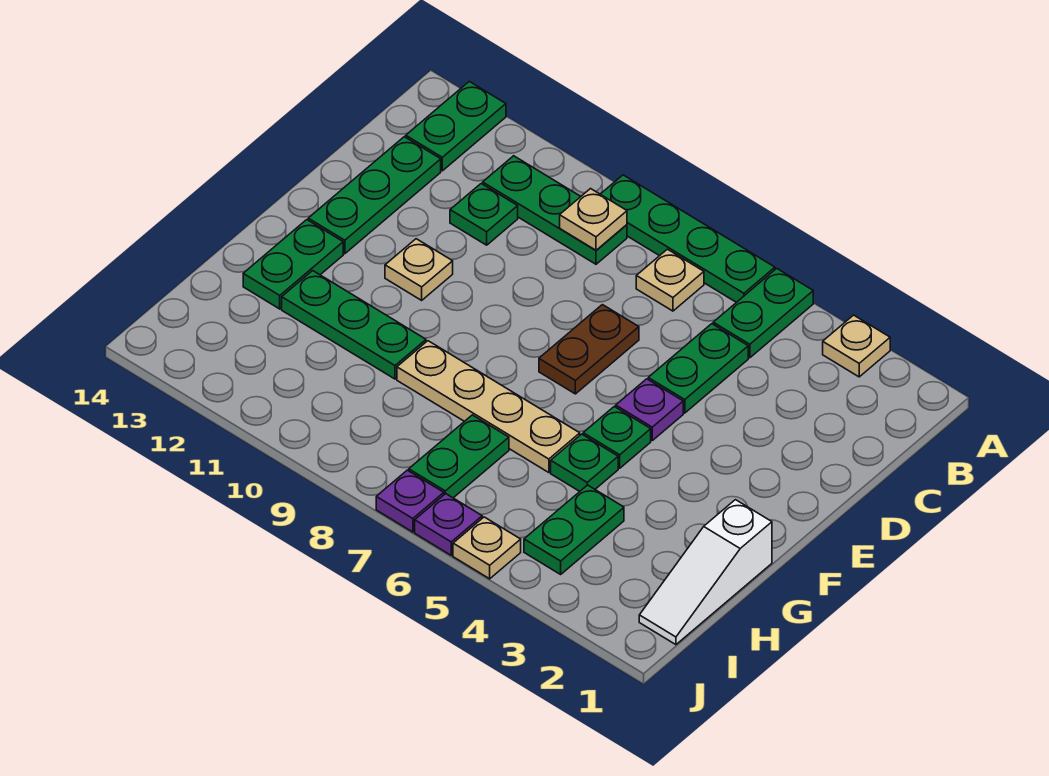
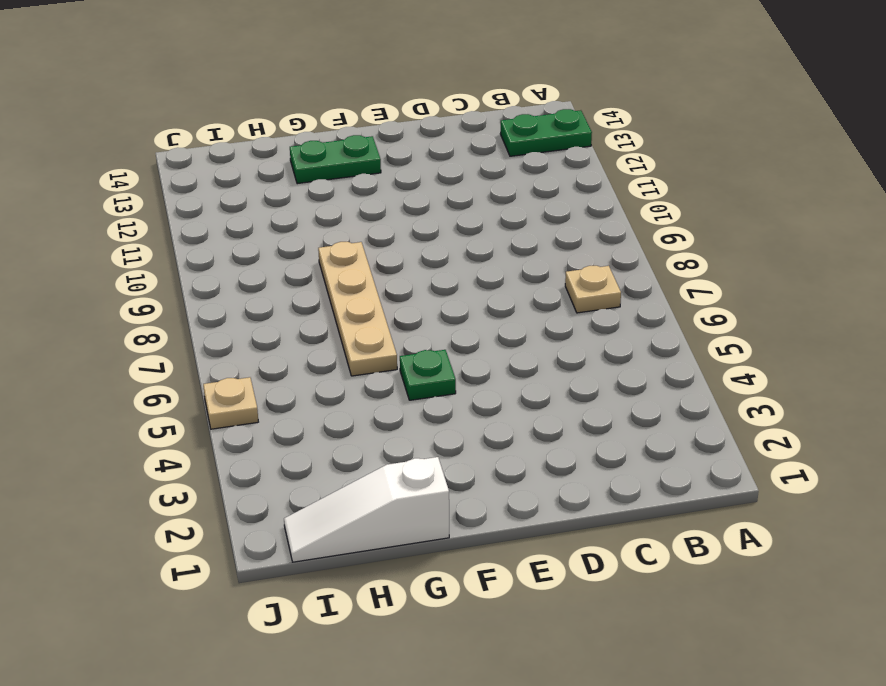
none -> tan 1x1 plate [823,315,890,377]
none -> green 1x2 plate [713,268,813,358]
none -> green 1x4 plate [600,175,775,302]

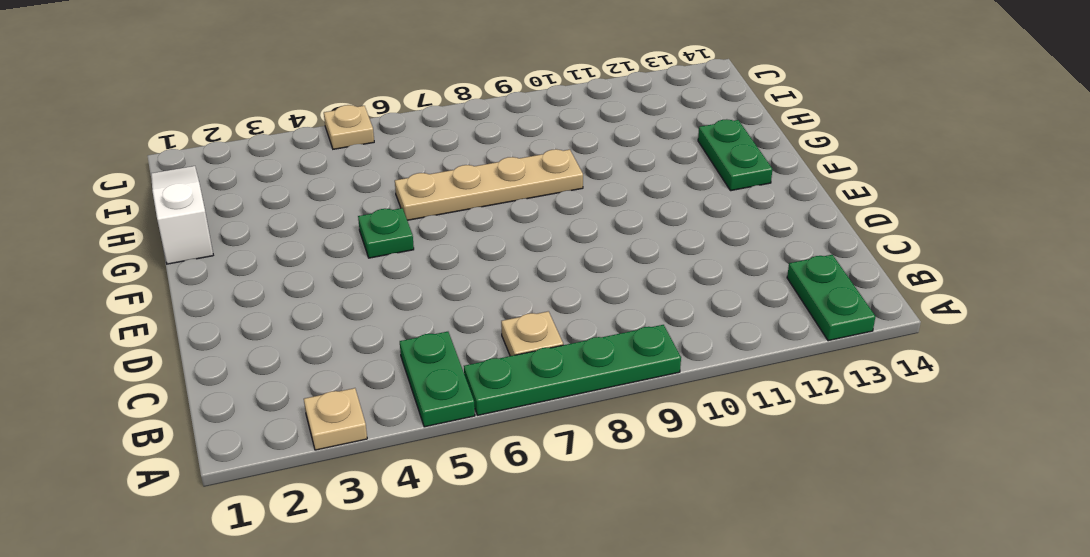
none -> green 1x3 plate [483,156,627,264]
none -> green 1x2 plate [648,324,748,413]
none -> green 1x1 plate [450,184,518,245]

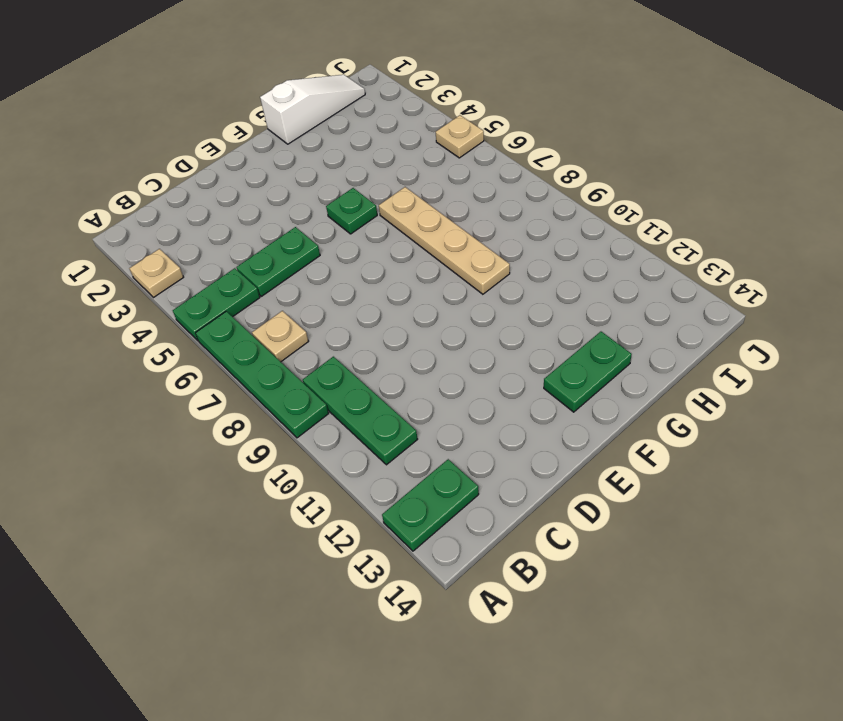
none -> green 1x1 plate [450,184,518,245]
none -> green 1x3 plate [308,137,441,254]
none -> brown 1x2 plate [539,305,639,394]

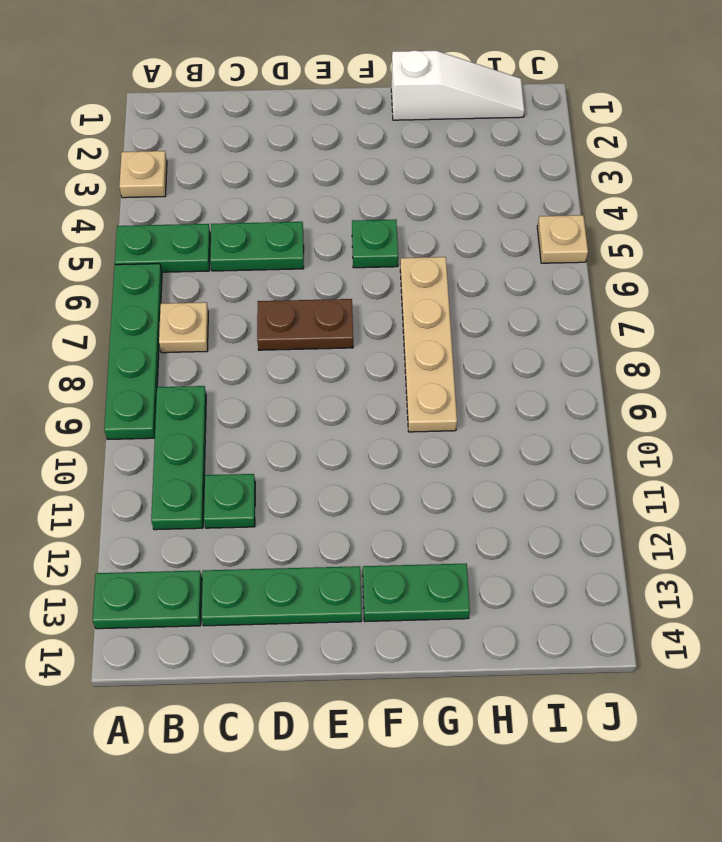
none -> purple 1x1 plate [616,379,683,440]
none -> tan 1x1 plate [385,239,453,300]
none -> green 1x1 plate [551,434,618,491]

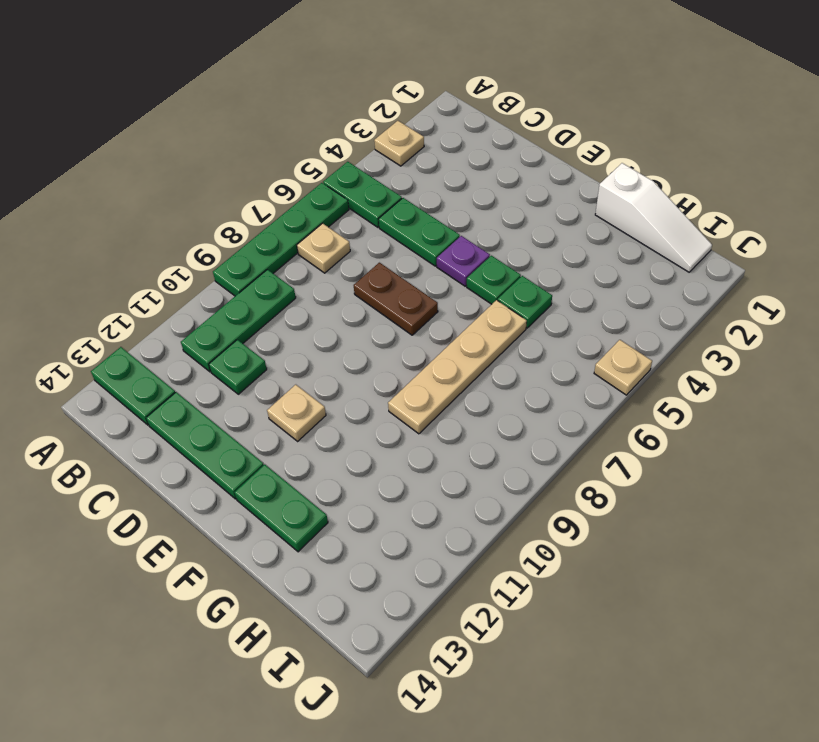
none -> green 1x3 plate [282,271,426,379]
none -> green 1x2 plate [524,485,624,574]
none -> green 1x2 plate [409,415,509,498]

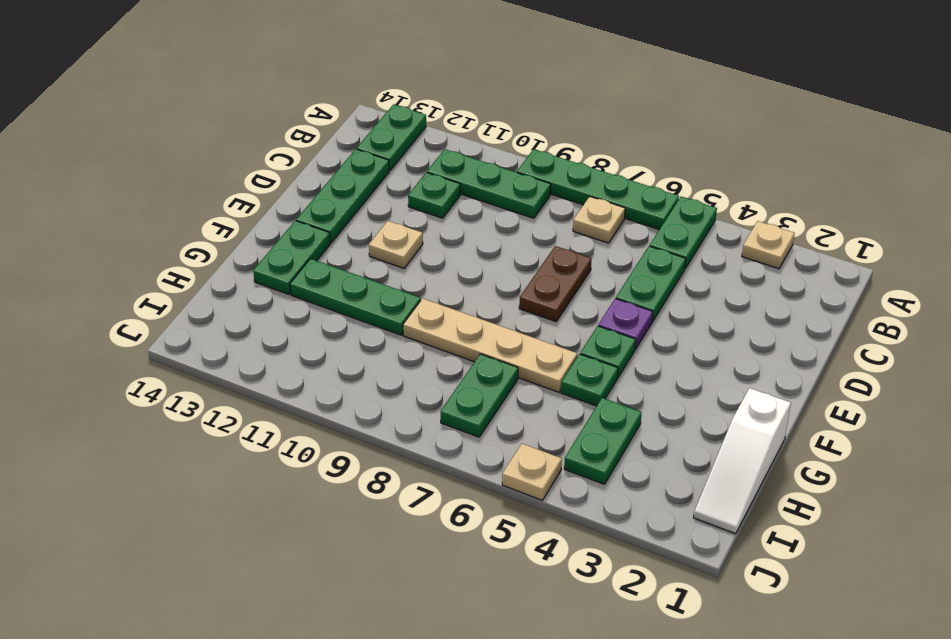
none -> purple 1x1 plate [415,494,482,555]
none -> purple 1x1 plate [376,470,444,532]
none -> tan 1x1 plate [560,189,627,250]

